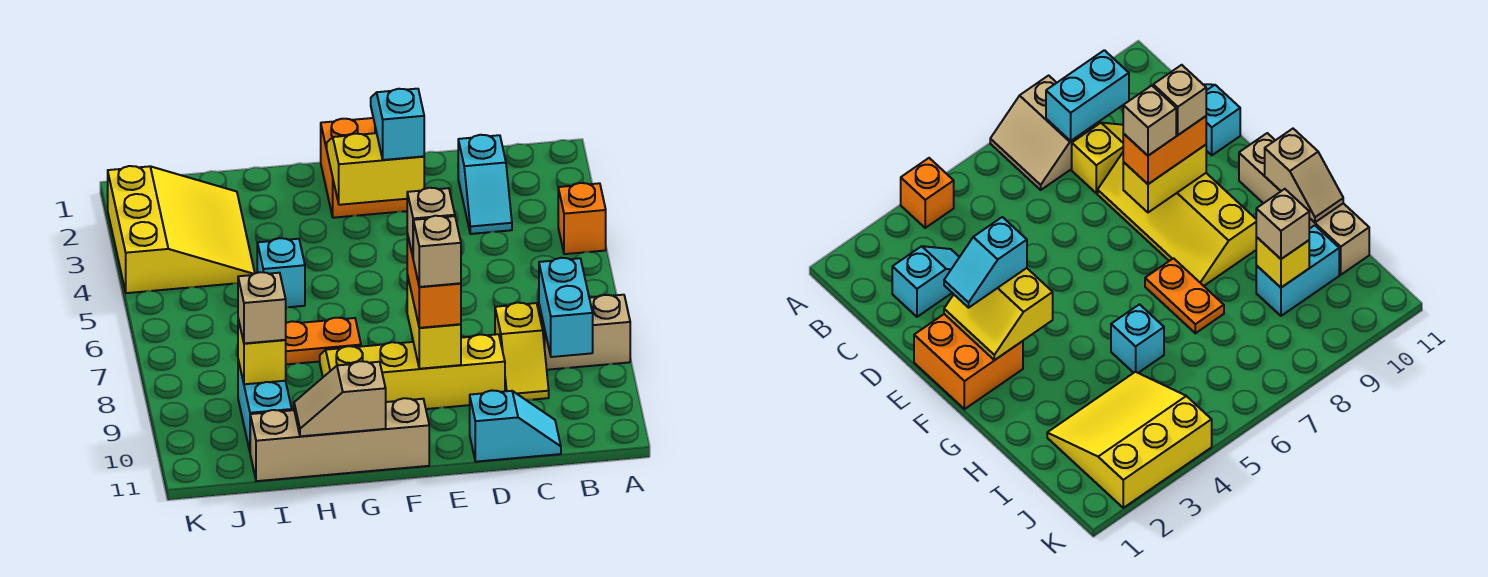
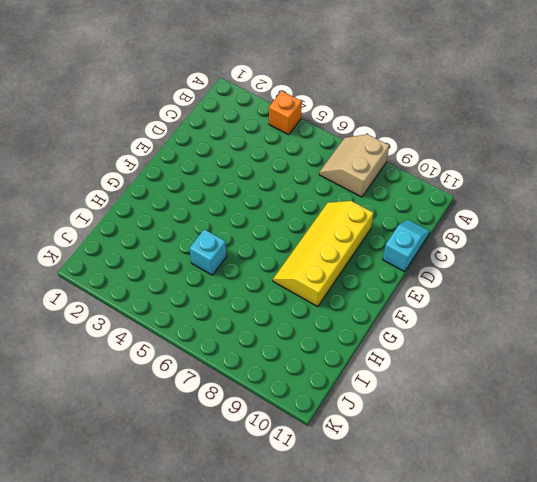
none -> cyan 1x2 slope [458,135,512,234]
none -> yellow 1x2 slope [495,303,549,400]
none -> orange 2x2 brick [321,118,407,218]

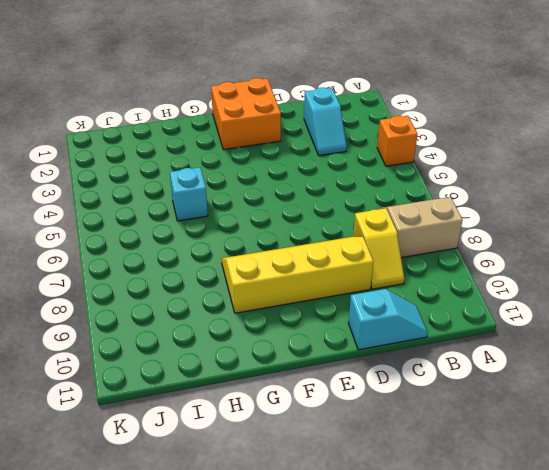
none -> tan 1x4 brick [250,398,429,481]
none -> orange 1x2 plate [286,318,361,364]
none -> yellow 3x3 slope [108,166,255,293]

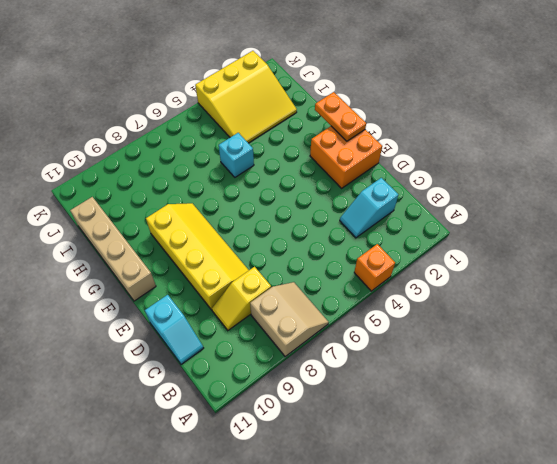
orange 1x2 plate [315,92,366,141] -> orange 1x2 plate moved to [286,318,361,364]
none -> cyan 1x2 brick [238,360,292,451]
none -> cyan 1x2 brick [539,258,593,357]
none -> yellow 2x2 slope [327,133,424,205]

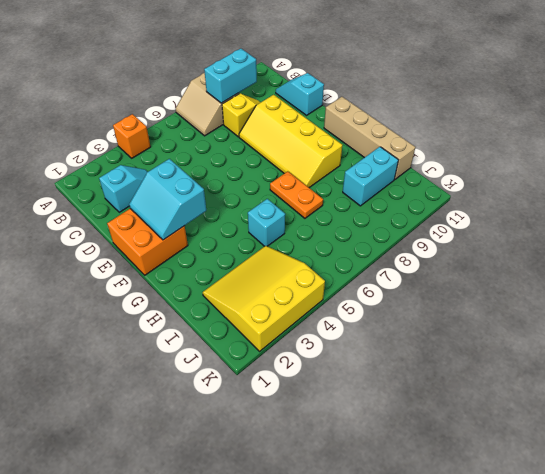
cyan 2x2 slope [129,159,206,240] -> yellow 2x2 slope [327,133,424,205]
none -> yellow 1x2 brick [407,275,461,369]
none -> tan 1x2 slope [294,361,386,436]
none -> yellow 1x1 brick [238,319,286,384]

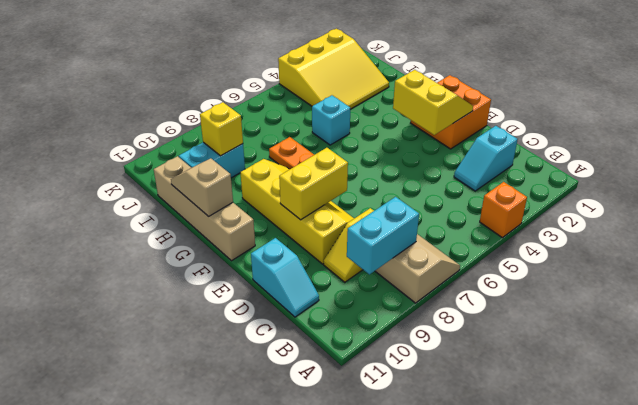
none -> cyan 1x2 slope [371,89,424,160]
none -> orange 1x2 brick [407,234,461,328]
none -> tan 1x1 brick [238,272,286,343]

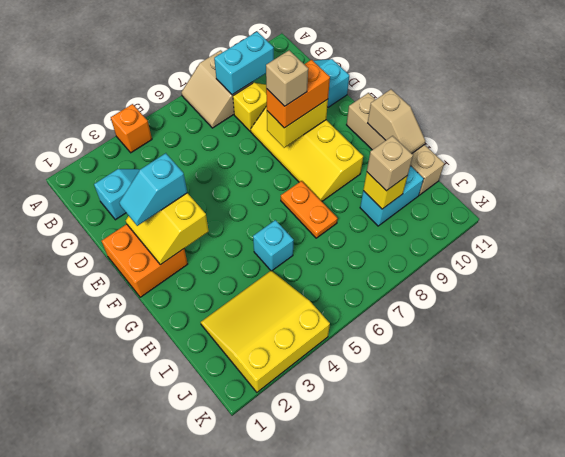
none -> tan 1x1 brick [413,216,461,287]

